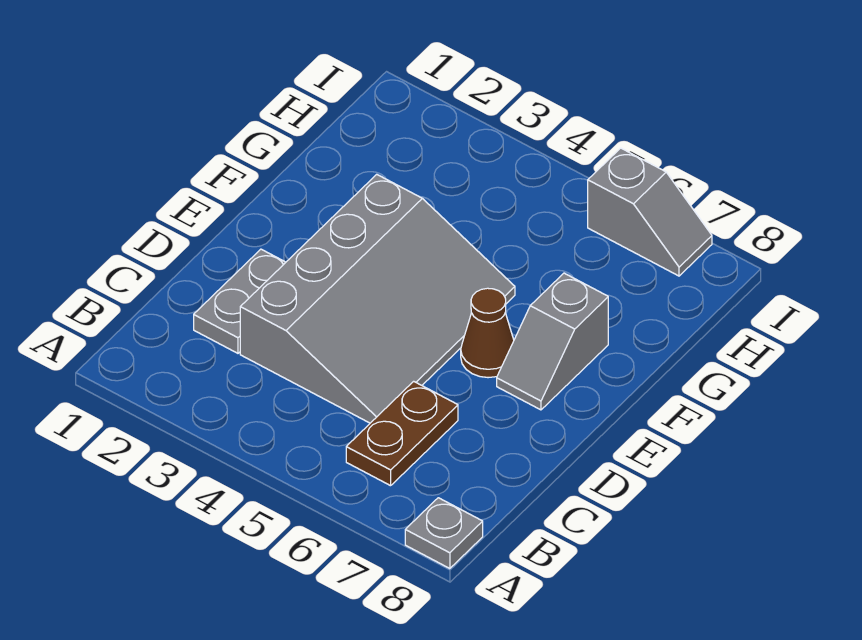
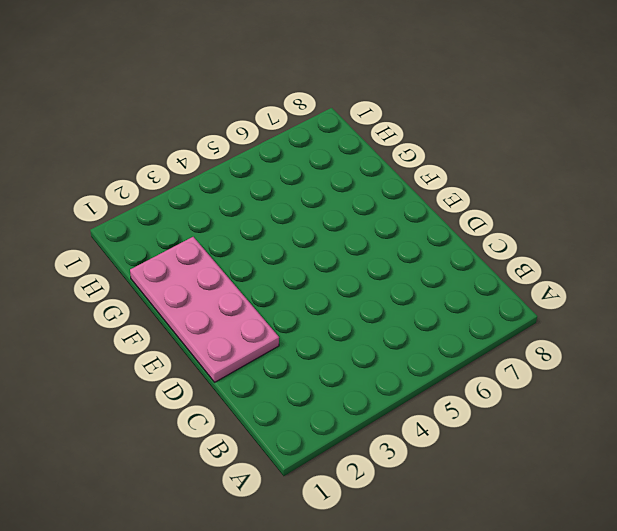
pink 2x4 plate [130,237,279,382] -> grey 1x2 plate [194,249,286,353]
none -> grey 1x1 plate [405,498,483,569]
none -> brown 1x2 plate [346,381,458,486]

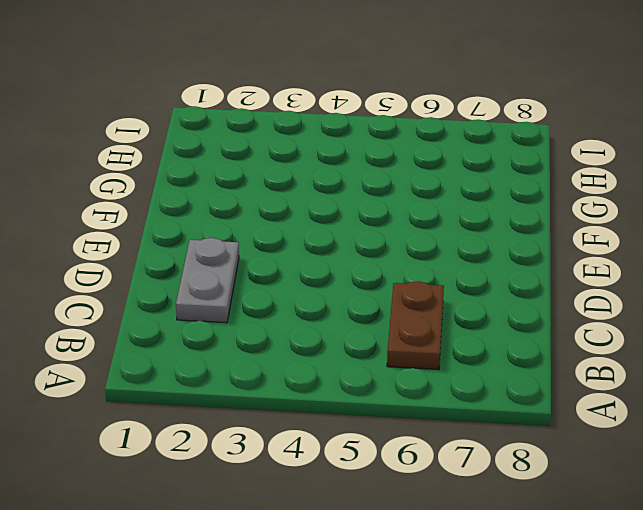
none -> grey 1x1 plate [405,498,483,569]
none -> grey 3x4 slope [240,174,515,423]

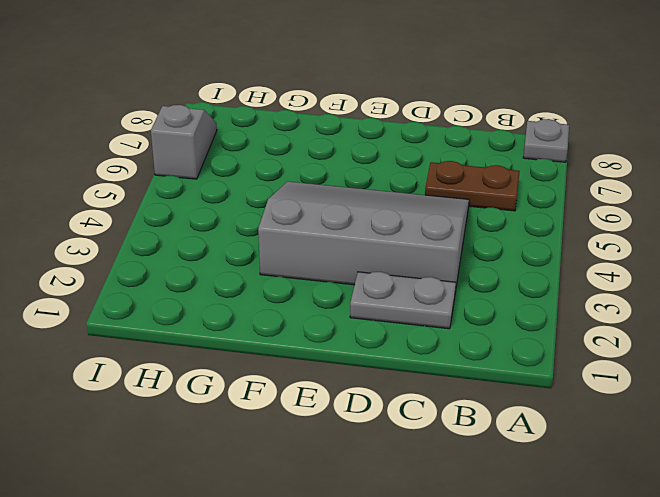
none -> brown 1x1 cone [461,288,514,378]
none -> grey 1x2 slope [497,273,608,410]

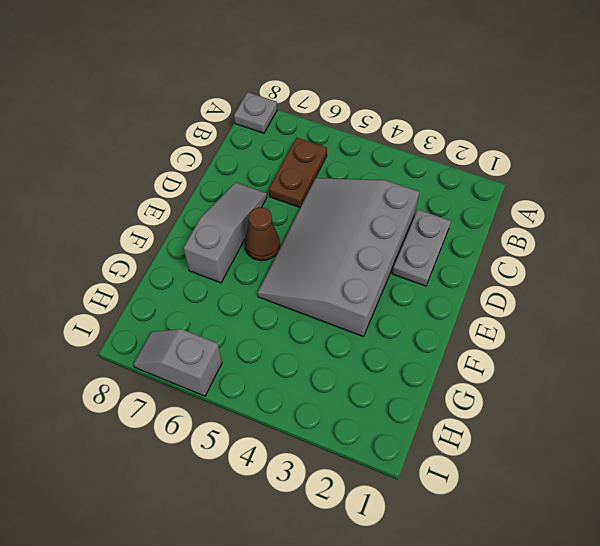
grey 1x3 slope [183,182,267,283] -> grey 1x2 slope [497,273,608,410]

